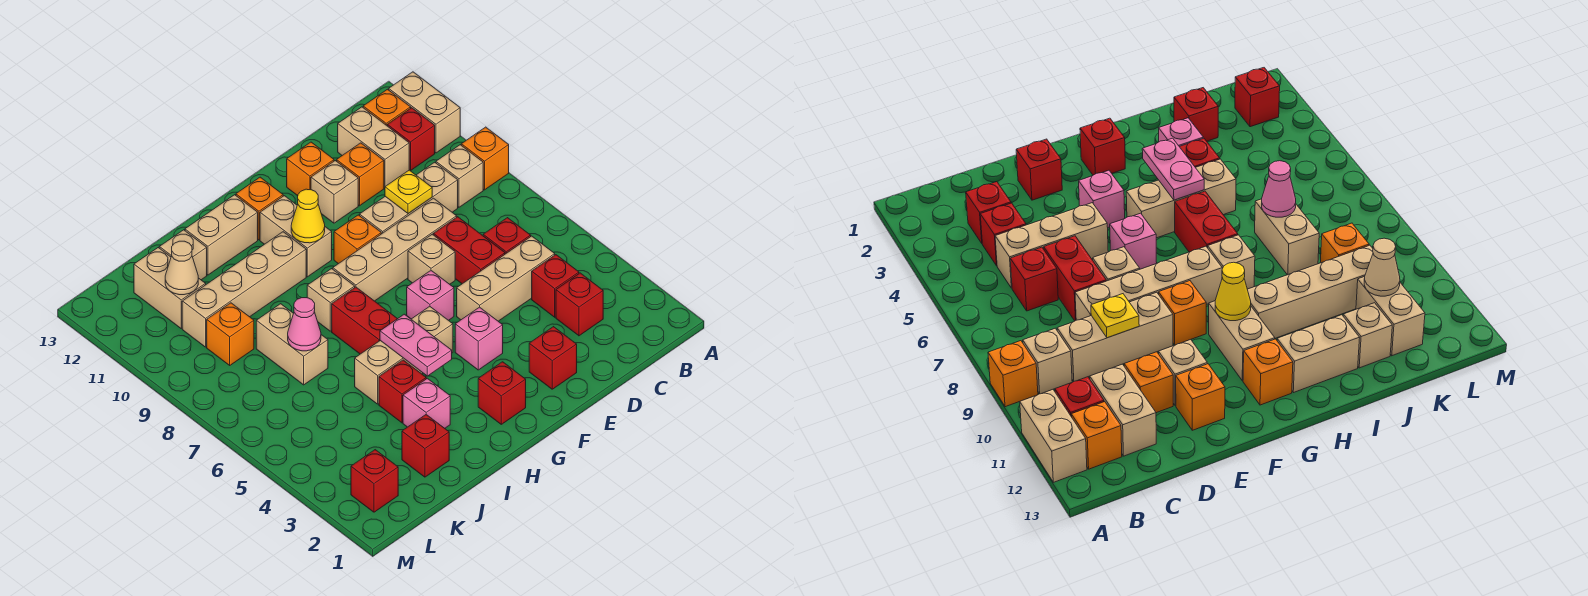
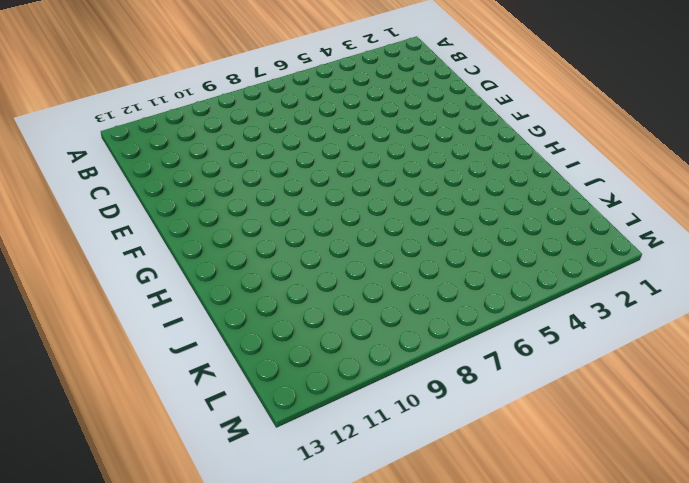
none -> orange 1x1 brick [461,127,509,190]
none -> tan 1x2 brick [389,72,460,153]
none -> tan 1x1 brick [436,145,483,207]
none -> red 1x1 brick [387,108,435,171]

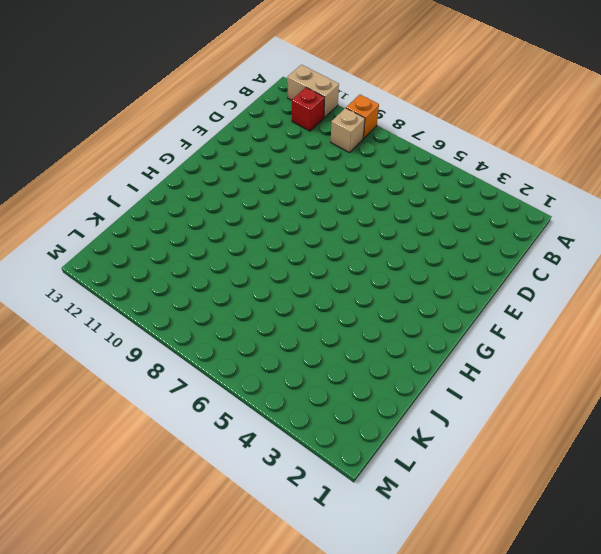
none -> orange 1x1 brick [363,89,411,125]
none -> red 1x1 brick [556,273,603,336]
none -> red 1x1 brick [532,255,579,317]
none -> tan 1x3 brick [457,236,555,321]

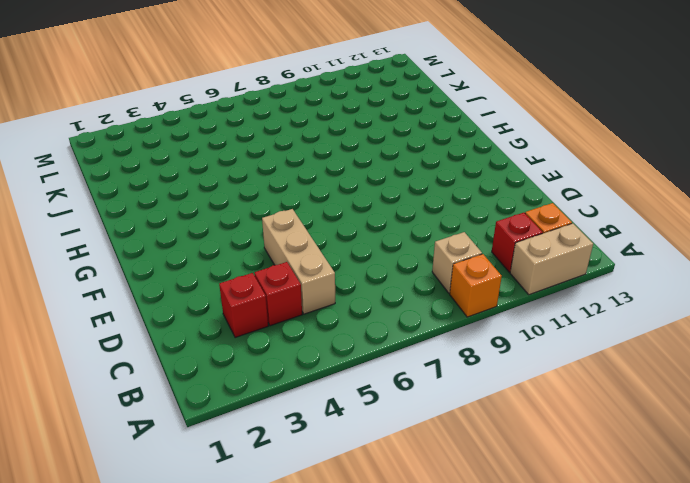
none -> red 1x1 brick [483,218,531,254]
none -> tan 1x3 brick [360,162,458,234]
none -> tan 1x2 brick [338,107,409,188]
none -> red 1x2 brick [433,217,505,284]

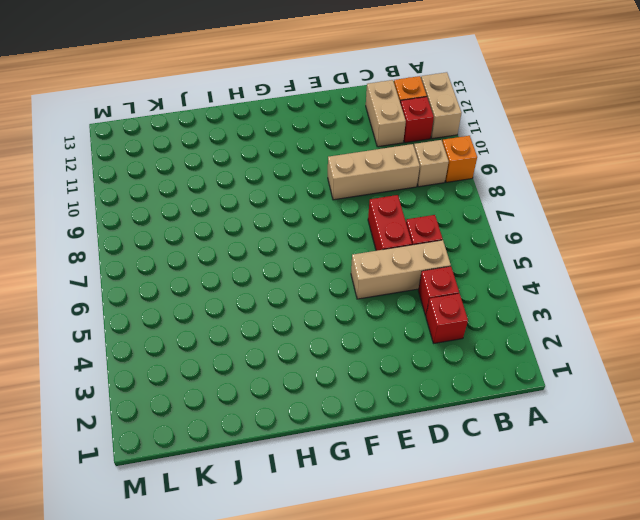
none -> tan 1x4 brick [333,198,457,301]
none -> orange 1x1 brick [337,143,384,206]
none -> red 1x1 brick [529,327,577,389]
none -> tan 1x1 brick [408,234,455,284]

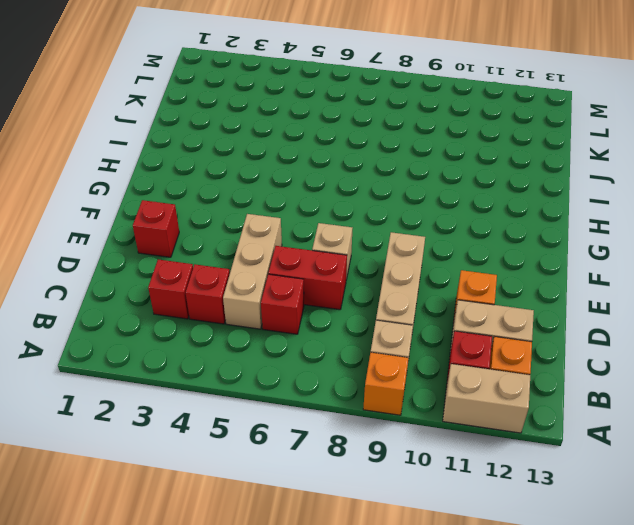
none -> tan 1x4 brick [333,198,457,301]
none -> tan 1x1 brick [311,161,358,223]
none -> orange 1x1 brick [287,142,334,196]
none -> pink 1x1 brick [455,307,503,370]

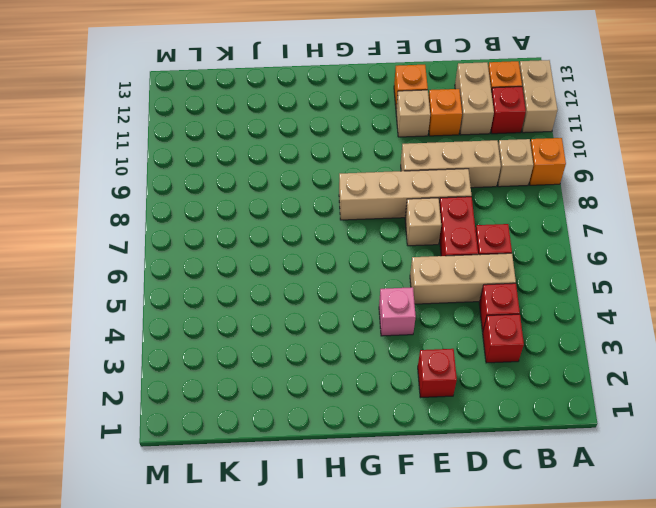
none -> pink 1x1 brick [407,271,454,320]
none -> orange 1x1 brick [334,215,381,264]
none -> red 1x1 brick [478,362,526,424]
none -> tan 1x3 brick [355,306,453,404]

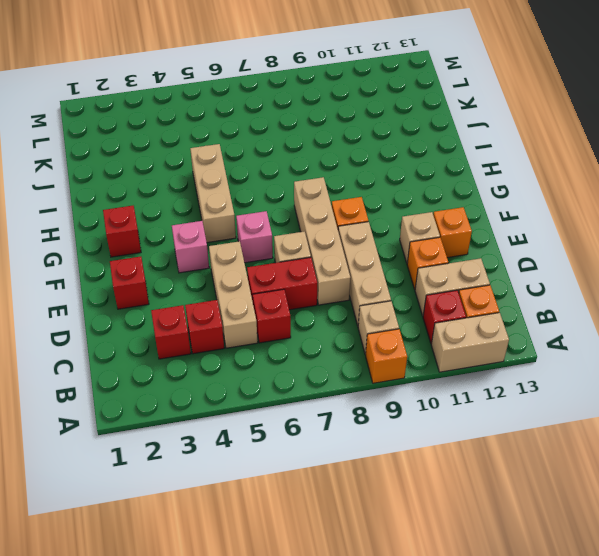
none -> tan 1x2 brick [260,196,332,277]
none -> orange 1x1 brick [236,177,283,240]
none -> red 1x2 brick [332,287,397,354]
none -> tan 1x1 brick [307,269,355,331]

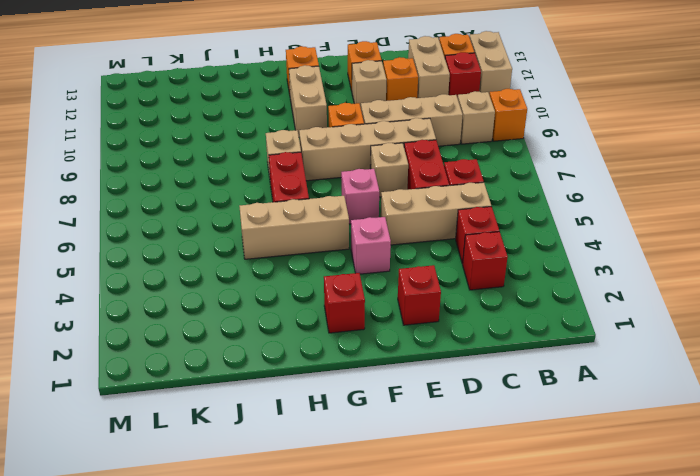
none -> tan 1x4 brick [182,232,306,347]
none -> tan 1x2 brick [185,195,258,275]
none -> pink 1x1 brick [403,378,450,428]
none -> red 1x1 brick [379,360,426,423]

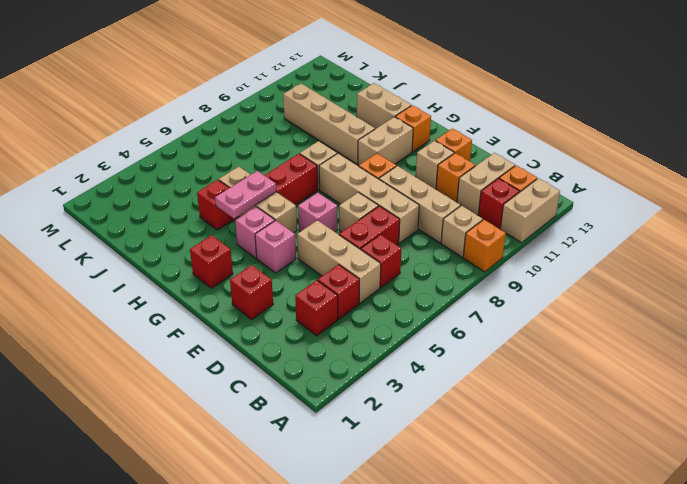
pink 1x1 brick [235,207,275,258] -> pink 1x1 brick moved to [403,378,450,428]
none -> red 1x1 brick [402,415,449,477]
none -> tan 1x2 brick [256,304,328,385]
none -> tan 1x1 brick [159,230,207,280]
none -> orange 1x1 brick [207,303,254,365]

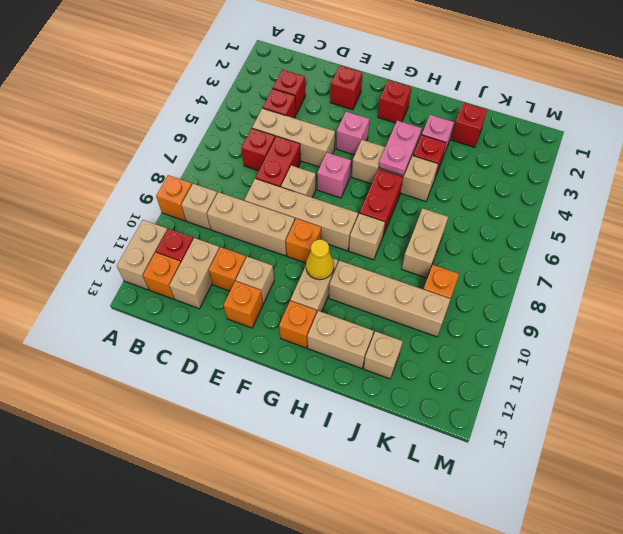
none -> tan 1x2 brick [134,248,206,328]
none -> red 1x1 brick [351,450,398,512]
none -> yellow 1x1 plate [385,170,432,214]
none -> pink 1x1 cone [288,298,321,351]

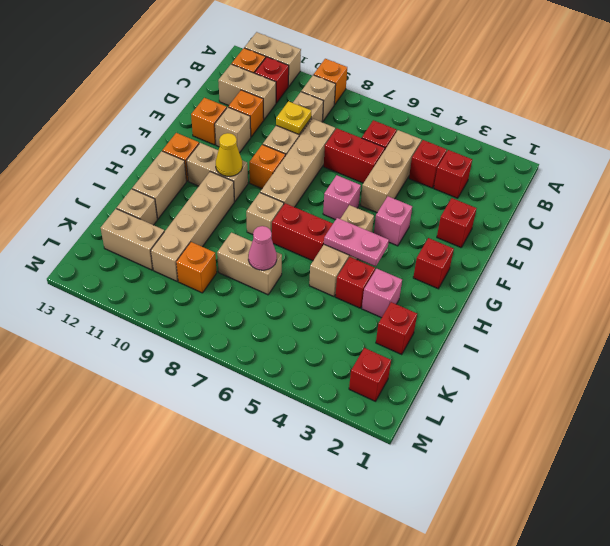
none -> tan 1x1 brick [408,234,455,284]
none -> tan 1x1 cone [165,241,198,295]

